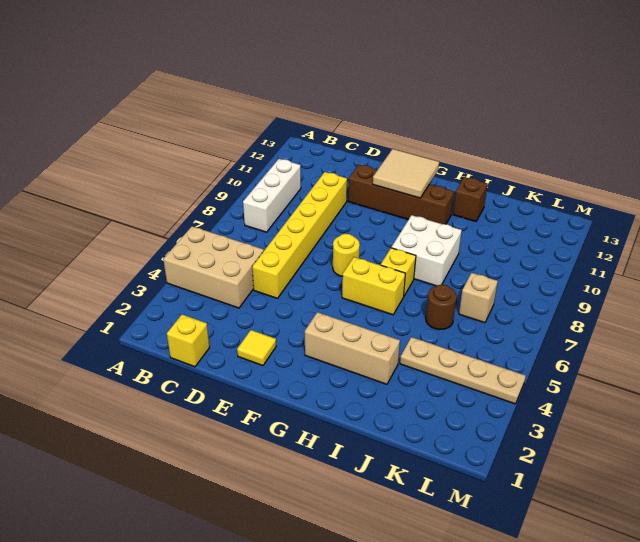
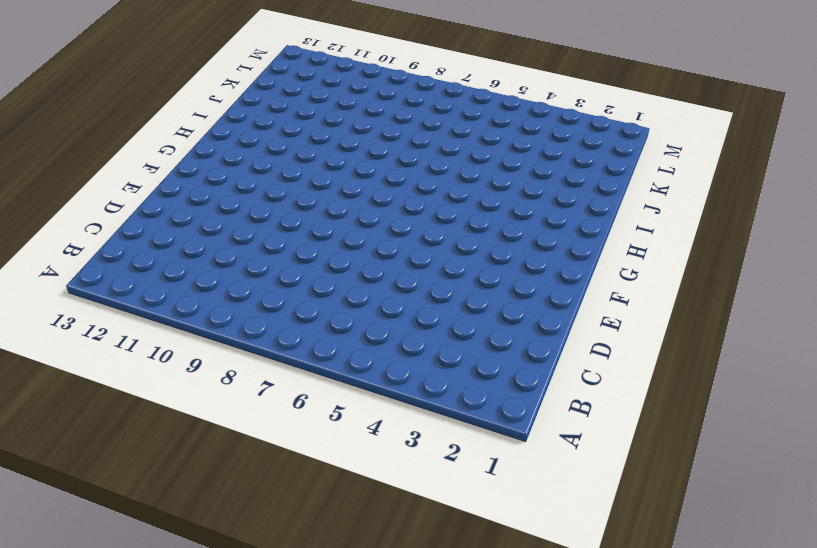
none -> tan 2x3 brick [163,226,264,308]
none -> white 1x3 brick [243,159,301,232]
none -> yellow 1x1 brick [167,314,210,367]

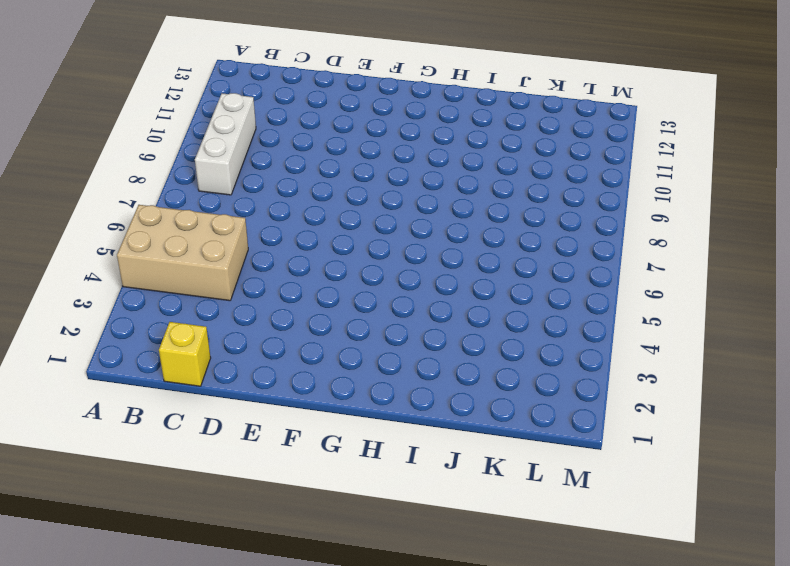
none -> yellow 1x6 brick [252,172,347,298]
none -> yellow 1x1 tile [237,330,276,366]
none -> brown 1x4 brick [348,164,454,224]

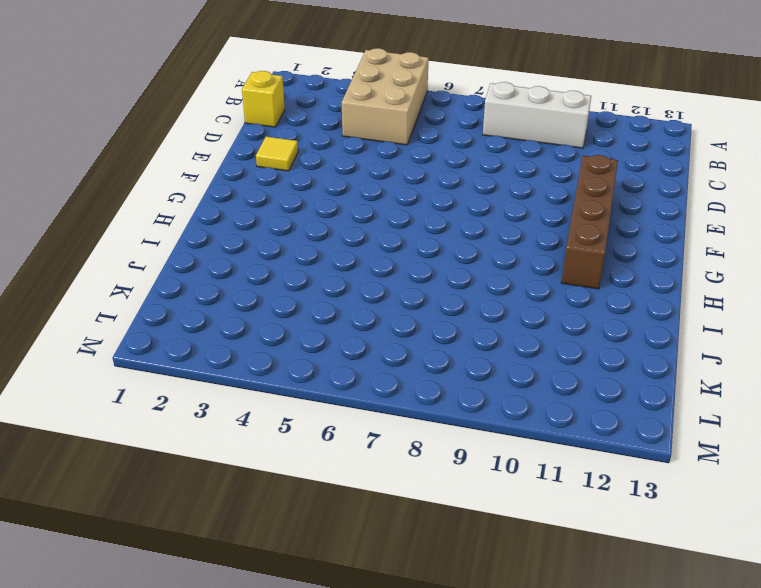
none -> yellow 1x6 brick [252,172,347,298]
none -> yellow 1x1 round brick [333,234,360,277]
none -> tan 1x3 brick [305,312,400,384]

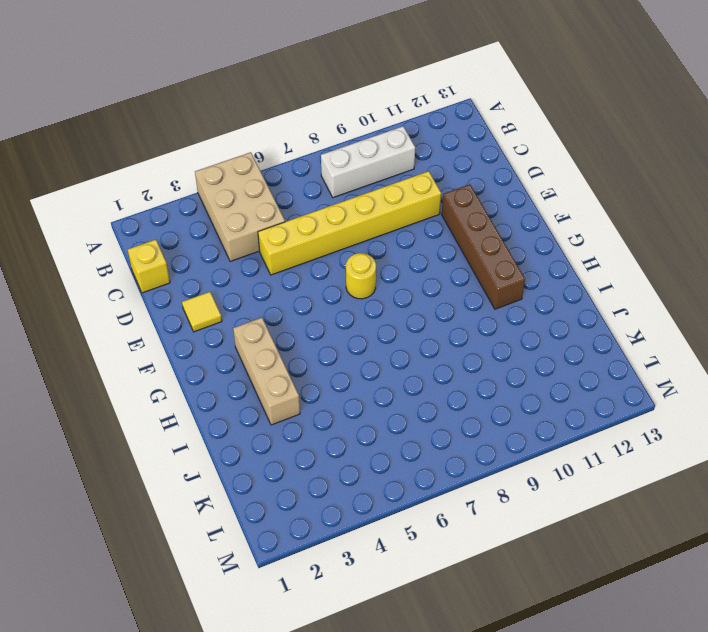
none -> yellow 1x2 brick [342,257,405,315]
none -> yellow 1x1 brick [381,248,416,296]
none -> white 2x2 brick [391,215,462,286]

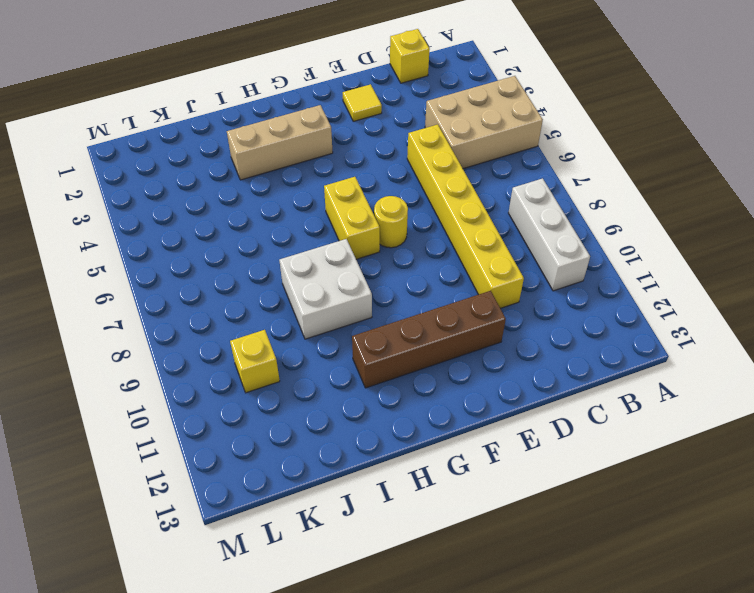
yellow 1x2 brick [324,177,380,259] -> yellow 1x2 brick turned to [342,257,405,315]
yellow 1x1 brick [230,330,280,393] -> yellow 1x1 brick moved to [381,248,416,296]
none -> brown 1x1 brick [453,177,488,221]
none -> tan 1x4 plate [400,337,526,404]
none -> brown 1x1 round brick [426,284,457,330]

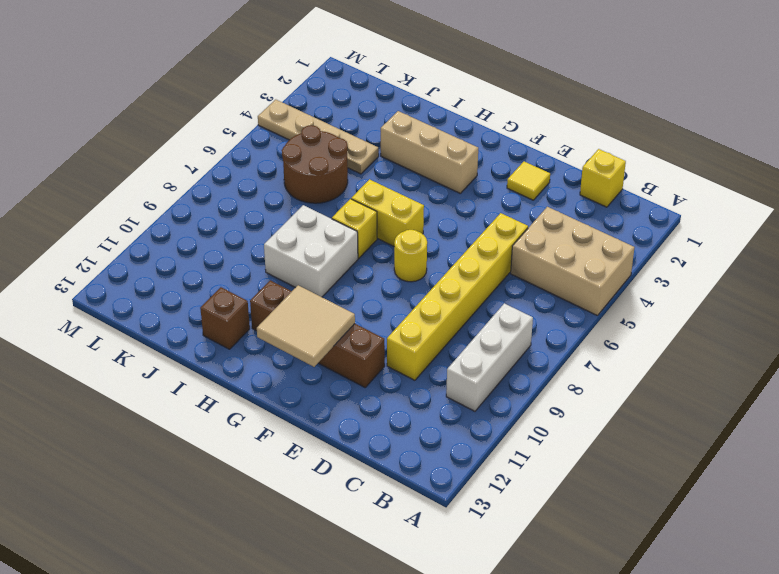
brown 2x2 round brick [282,125,348,203] -> brown 1x1 round brick [426,284,457,330]
none -> tan 1x1 brick [459,273,498,323]

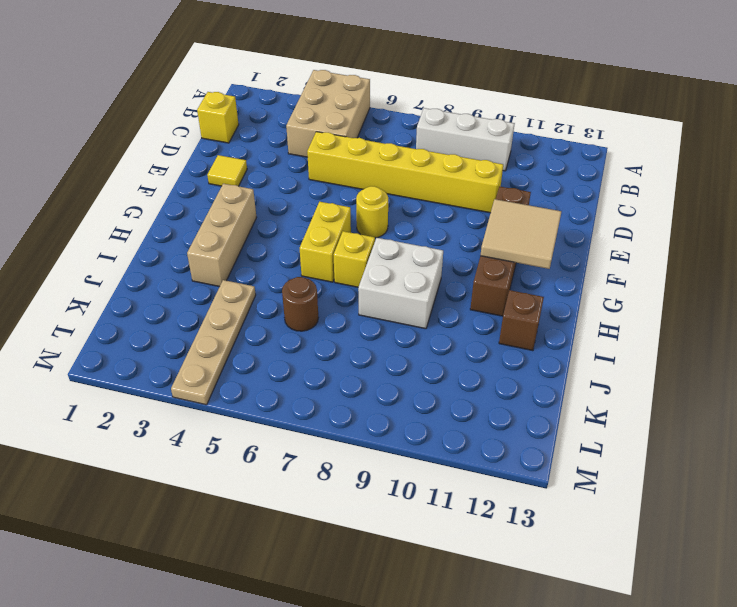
none -> tan 1x1 brick [459,273,498,323]

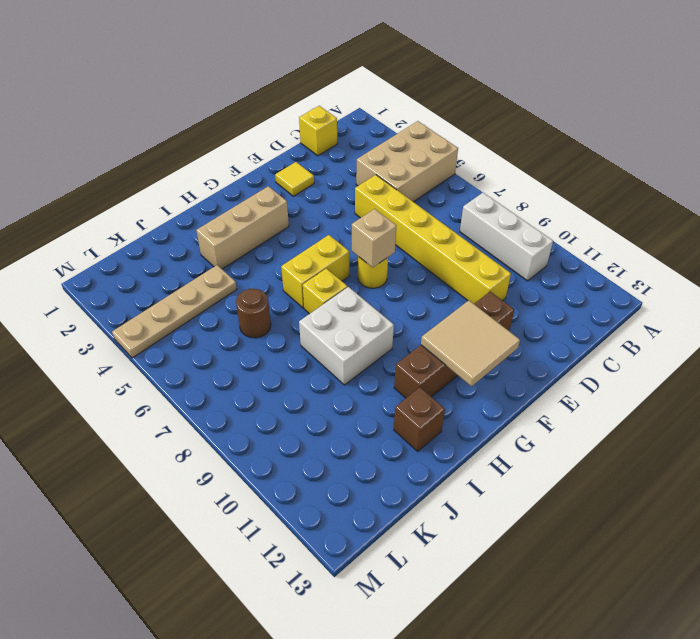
tan 1x1 brick [352,209,396,267] -> tan 1x1 brick moved to [459,273,498,323]

